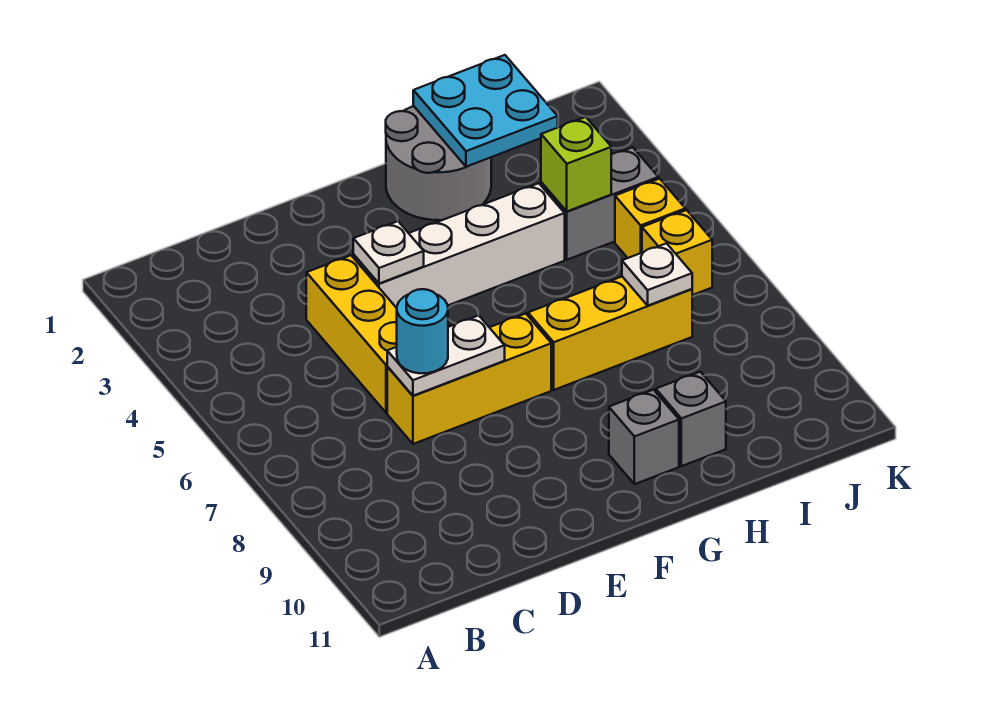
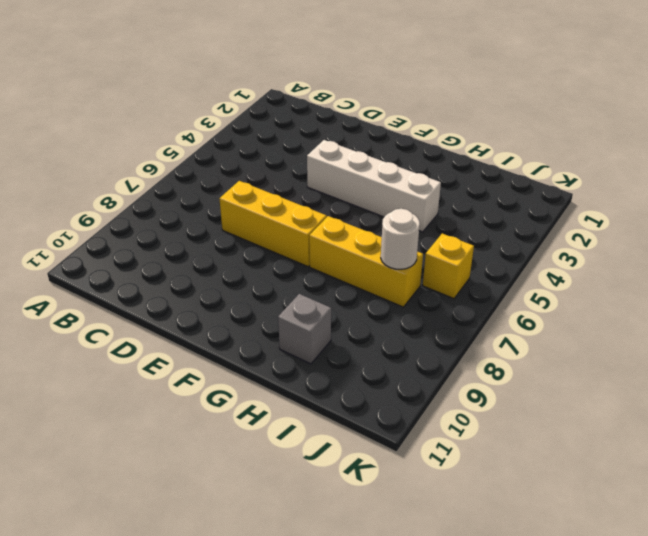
white 1x1 round brick [381,209,420,269] -> white 1x1 plate [622,243,692,306]
none -> yellow 1x3 brick [306,255,397,413]
none -> grey 2x2 round brick [386,106,491,220]
none -> grey 1x1 brick [609,390,679,484]

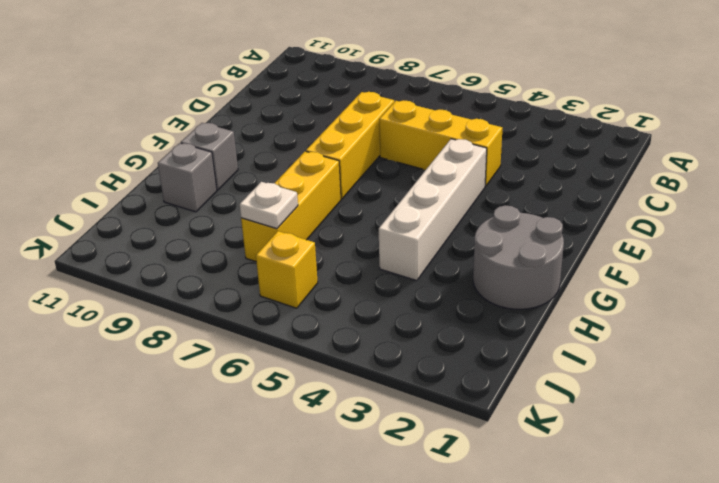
none -> grey 1x2 brick [541,147,658,260]
none -> yellow 1x1 brick [615,179,685,258]
none -> white 1x2 plate [387,315,505,396]

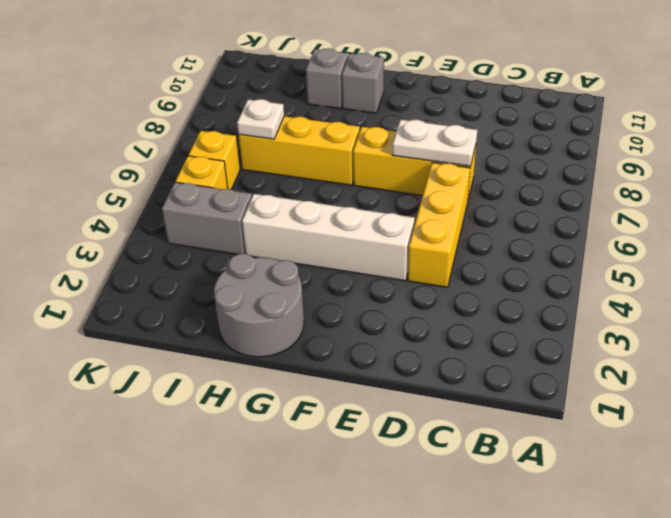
none -> white 1x1 plate [353,221,424,284]
none -> cyan 2x2 plate [413,55,558,167]
none -> lime 1x1 brick [541,117,611,211]

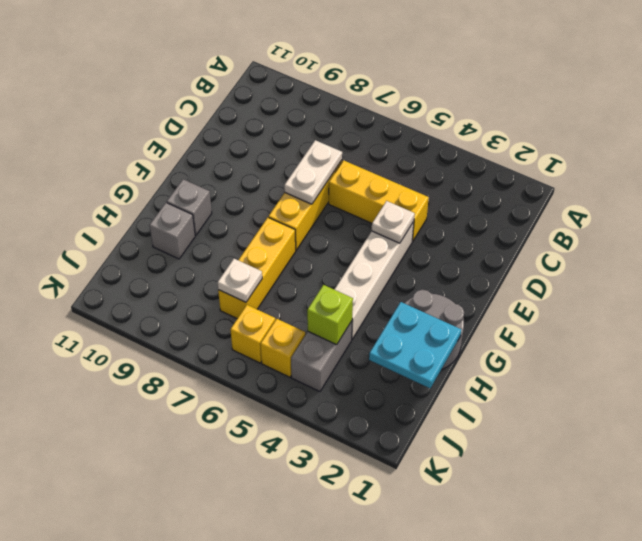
none -> cyan 1x1 round brick [397,289,448,373]

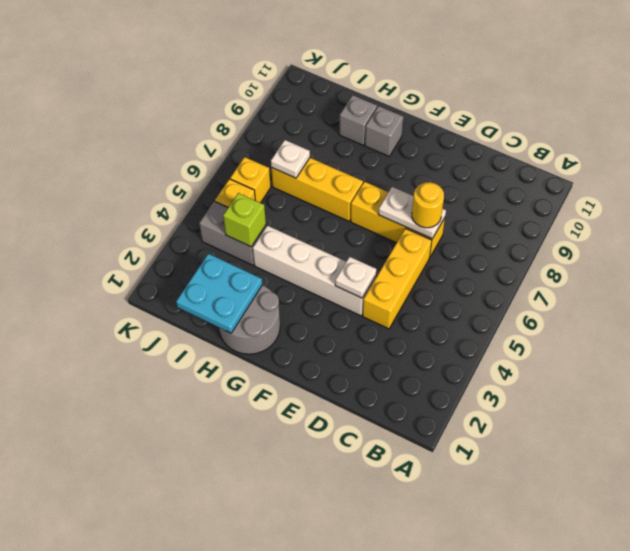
yellow 1x1 round brick [412,182,444,228] -> cyan 1x1 round brick [397,289,448,373]

